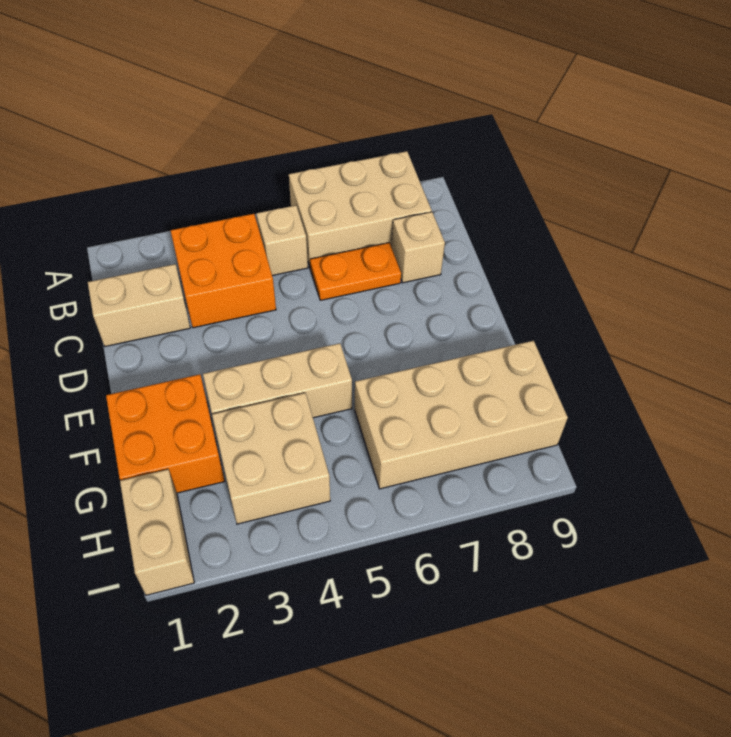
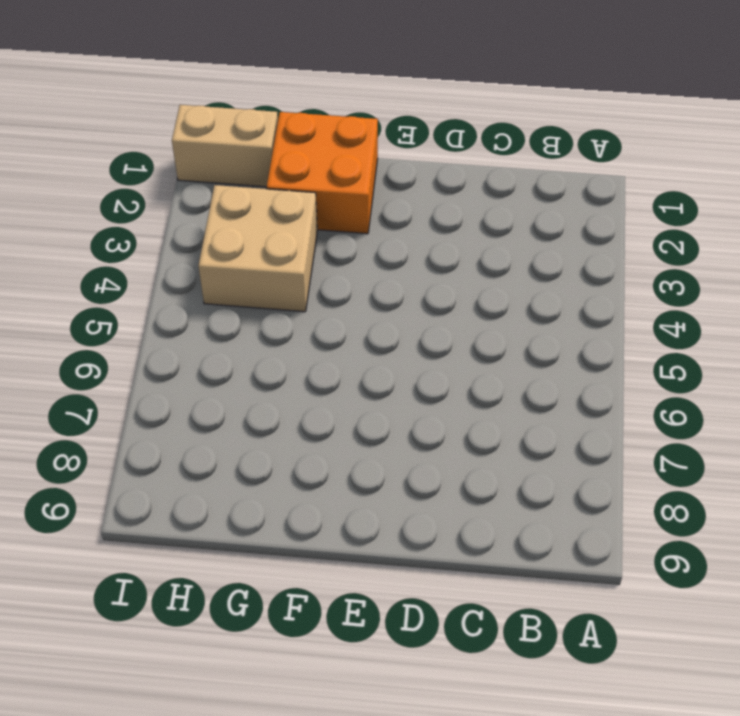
none -> tan 2x3 brick [289,151,432,266]
none -> orange 2x2 brick [170,214,276,328]

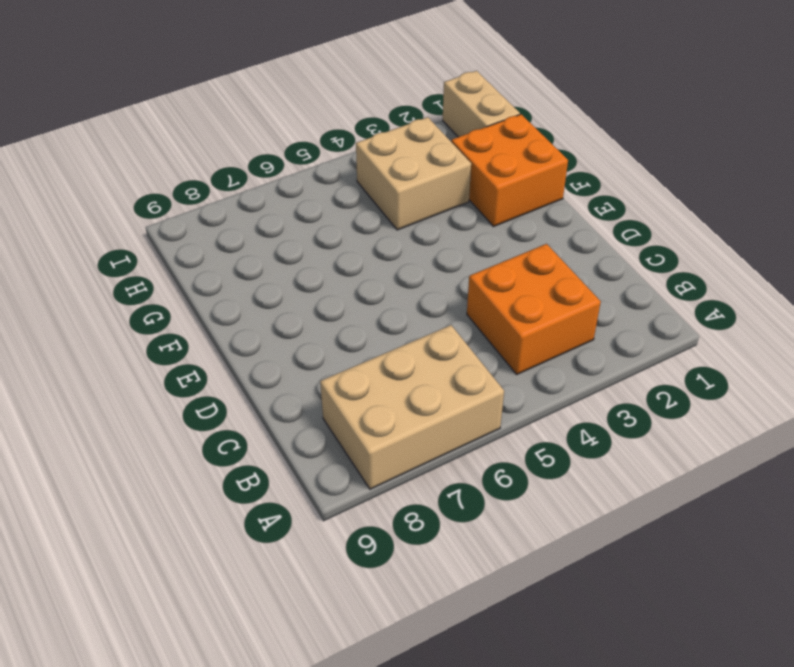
none -> tan 1x1 brick [256,205,308,276]
none -> tan 1x2 brick [88,264,190,347]

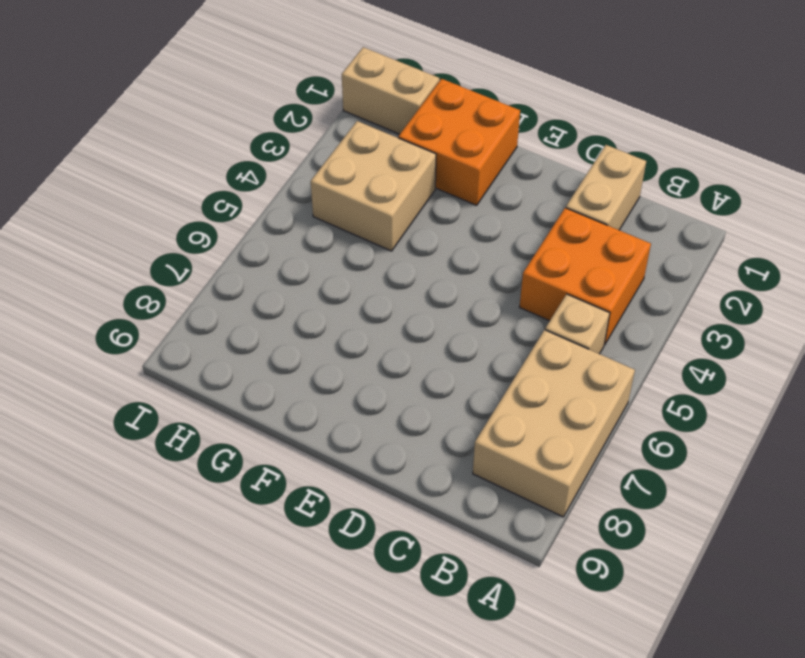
none -> orange 1x2 plate [310,243,401,300]
none -> tan 1x1 brick [391,212,445,283]

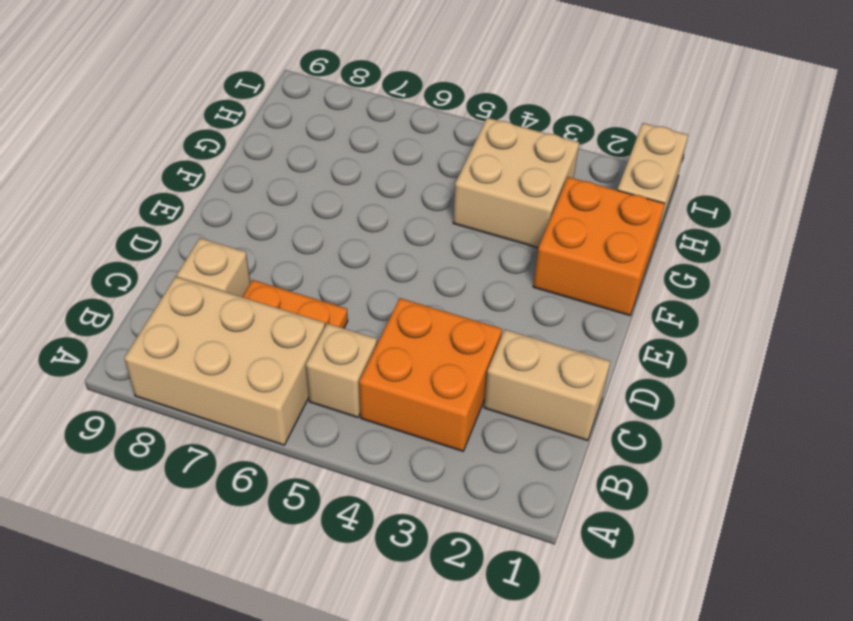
none -> tan 1x3 brick [203,343,352,418]
none -> tan 2x4 brick [355,341,568,489]

